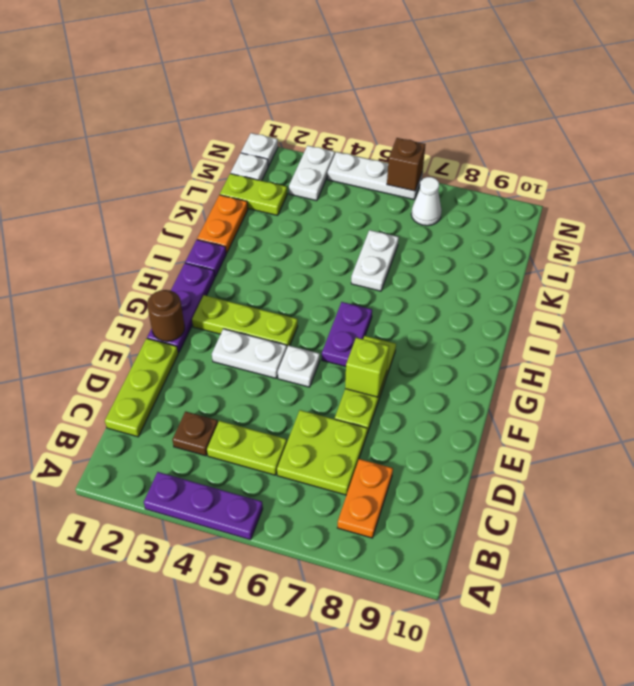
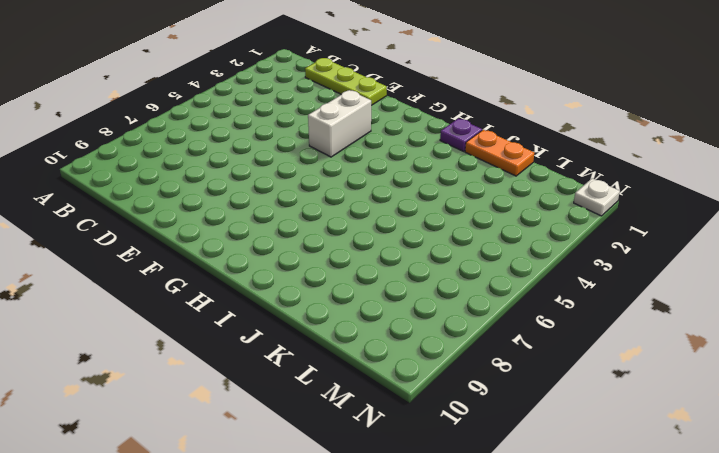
white 1x2 brick [308,90,371,157] -> white 1x2 plate [212,329,287,378]
none -> purple 1x3 plate [144,472,263,540]
none -> orange 1x2 plate [338,459,393,538]
none -> brown 1x1 plate [172,411,218,456]

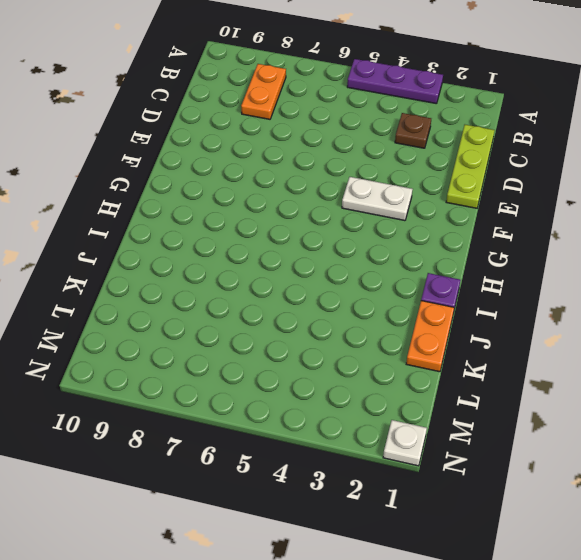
none -> lime 1x2 plate [207,421,287,475]
none -> lime 2x2 plate [277,410,367,495]
none -> lime 1x3 plate [335,336,396,434]

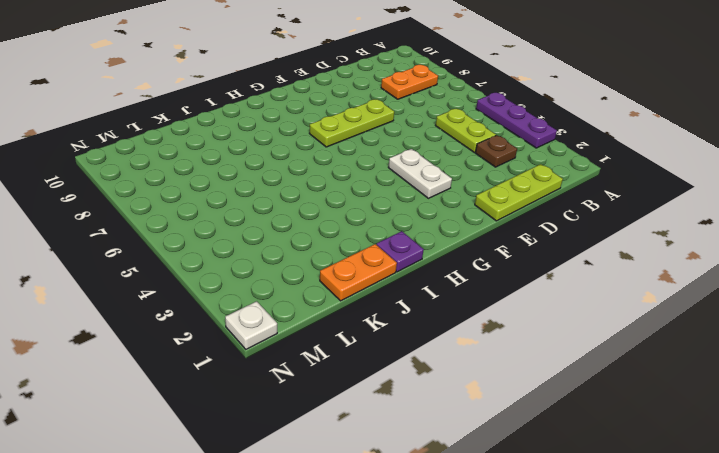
none -> lime 2x2 plate [277,410,367,495]
none -> purple 1x3 plate [147,263,215,353]
none -> white 1x1 plate [278,346,320,387]

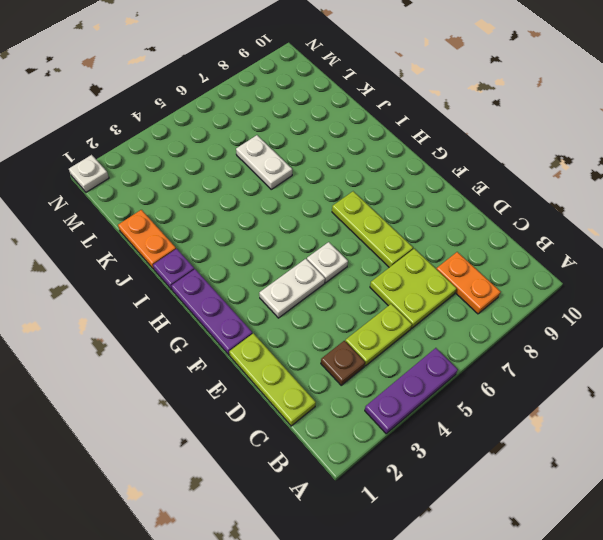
none -> lime 1x3 plate [192,295,298,347]
none -> purple 1x2 plate [322,302,372,367]
none -> lime 1x2 plate [220,174,287,215]

